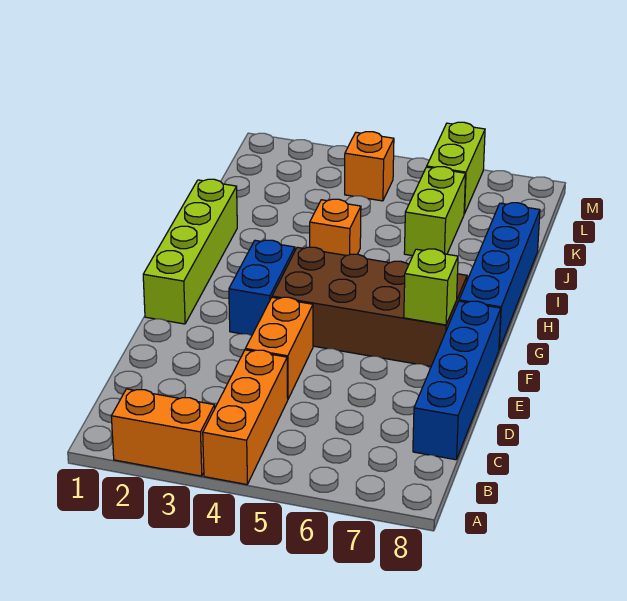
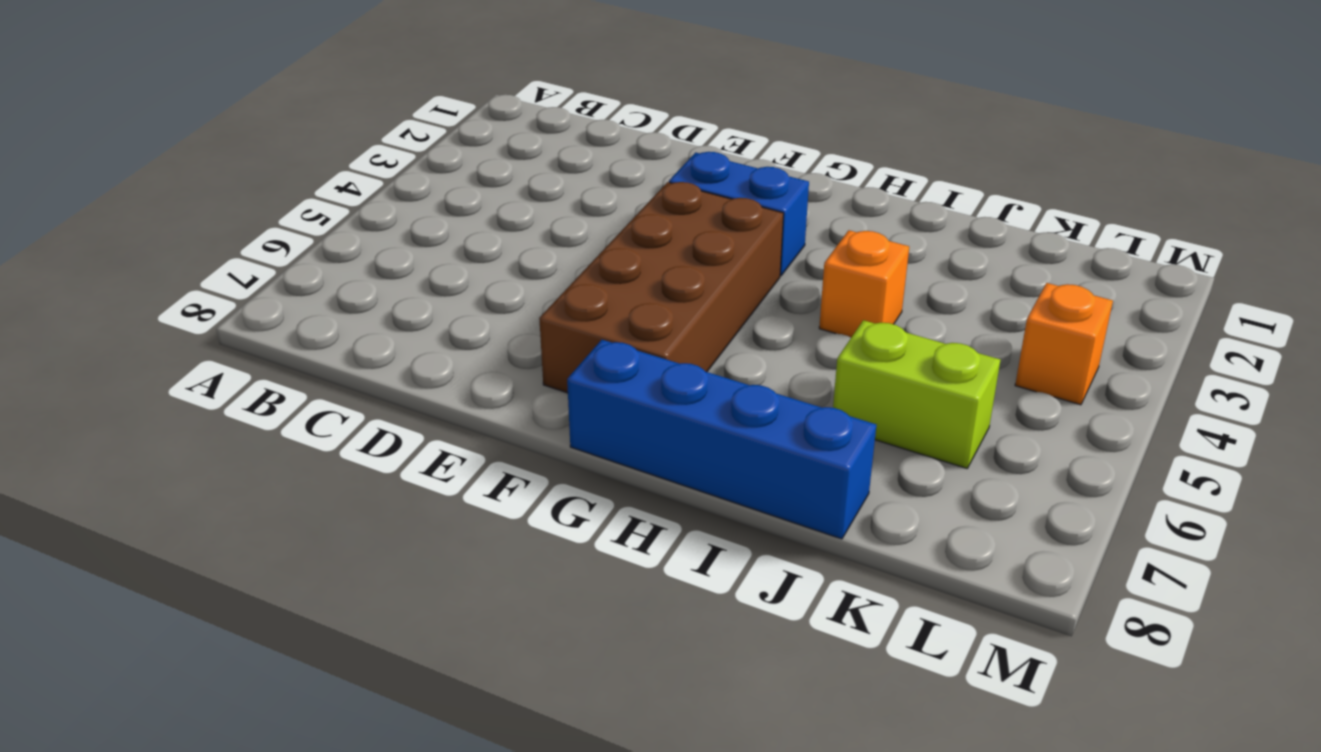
none -> orange 1x2 brick [111,389,215,476]
none -> orange 1x3 brick [203,350,288,484]
none -> blue 1x4 brick [413,301,501,460]

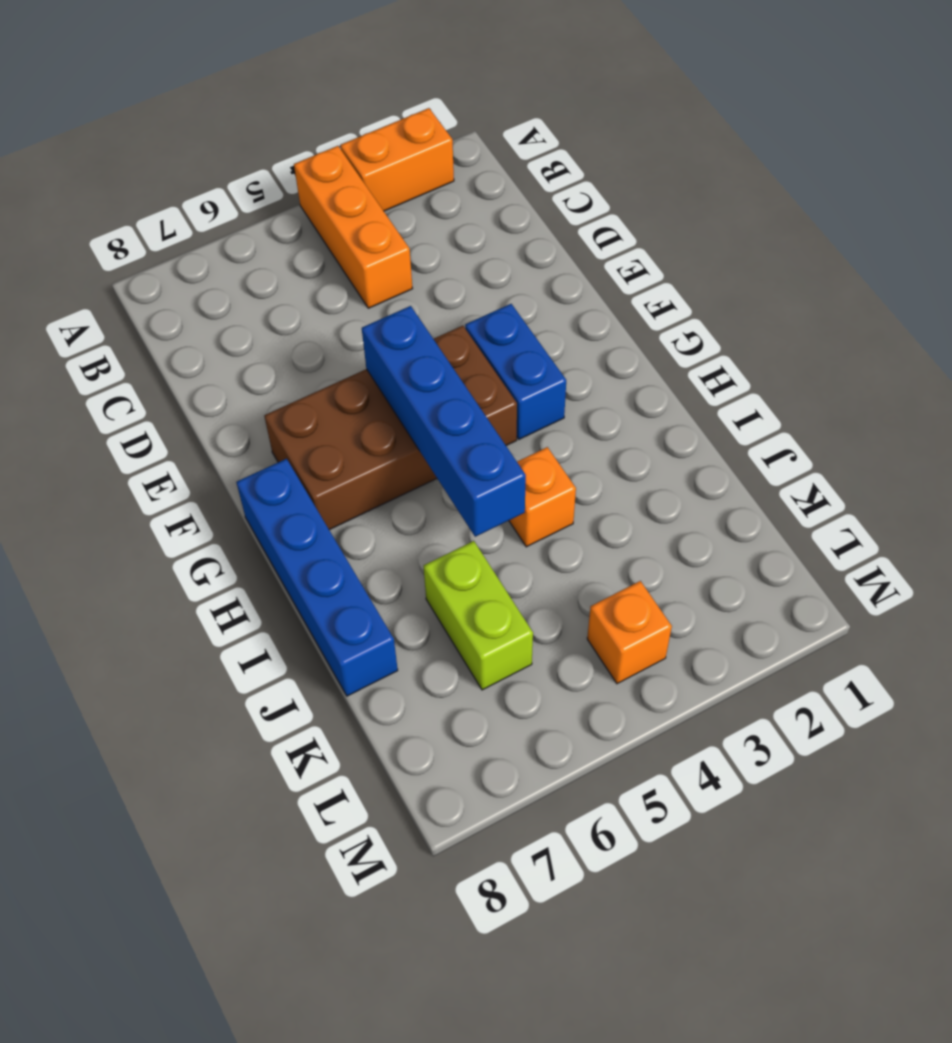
blue 1x4 brick [362,306,526,537] -> blue 1x4 brick moved to [413,301,501,460]
none -> orange 1x2 brick [245,297,313,399]
none -> lime 1x4 brick [143,179,237,324]
none -> lime 1x2 brick [427,122,485,214]

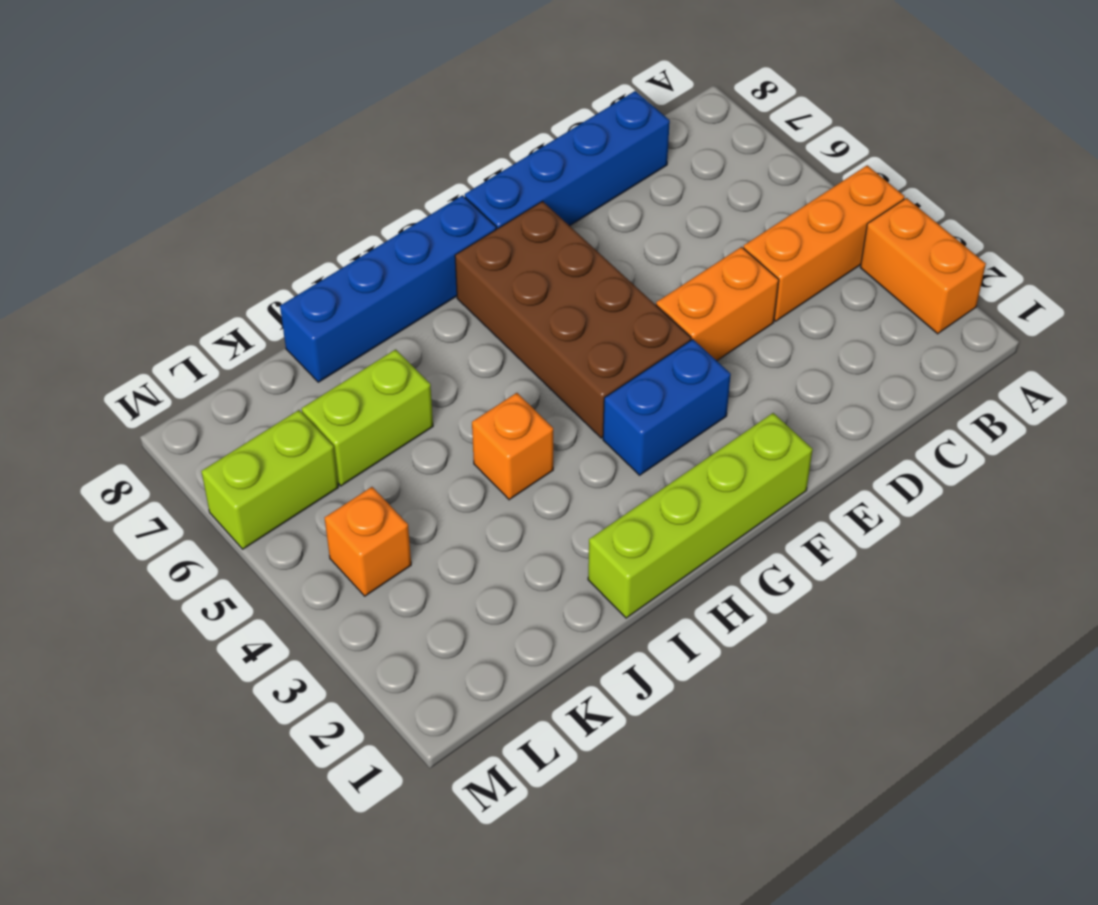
none -> lime 1x1 brick [404,249,458,325]

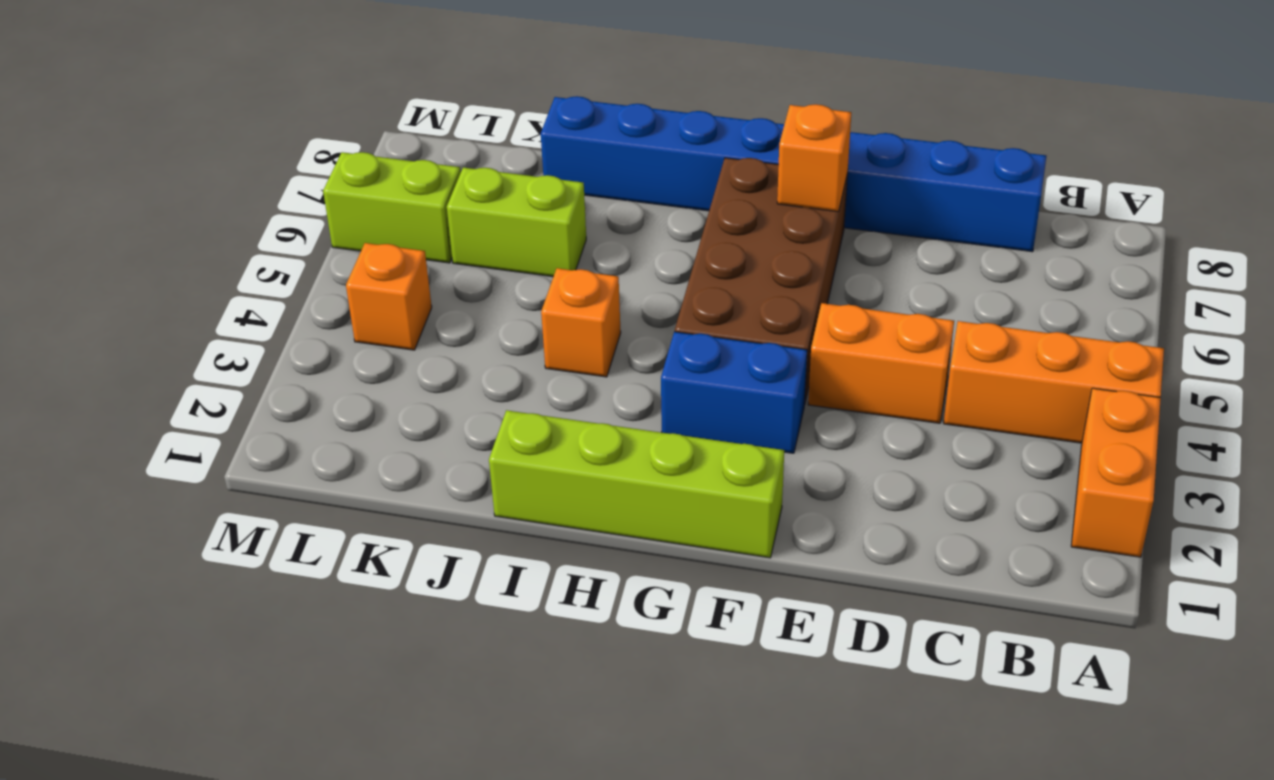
orange 1x1 brick [777,104,851,212] -> lime 1x1 brick [404,249,458,325]

